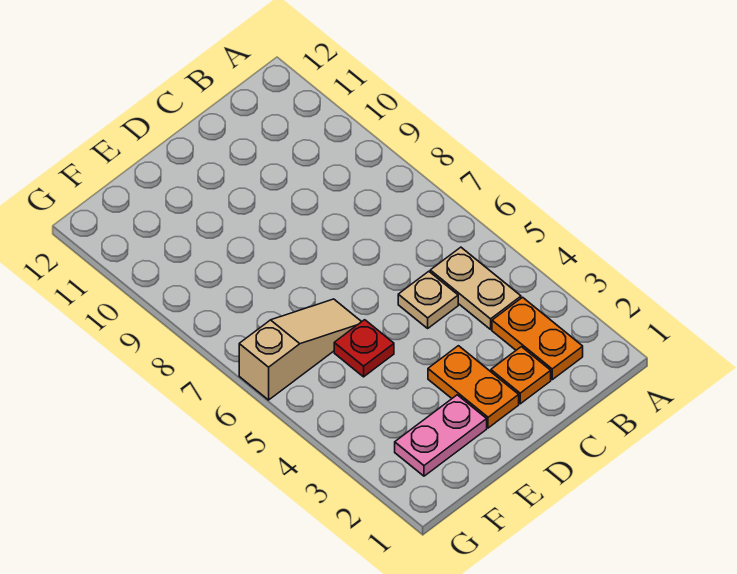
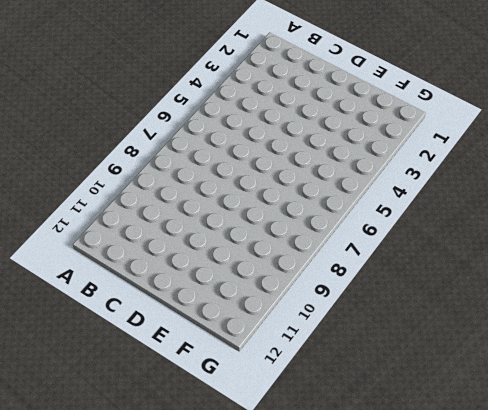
none -> orange 1x2 plate [492,297,583,380]
none -> tan 1x2 plate [430,247,521,329]

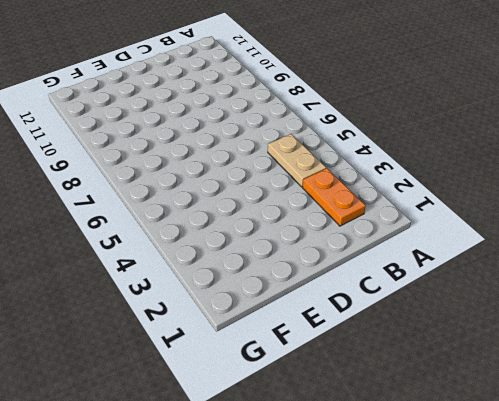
none -> orange 1x1 plate [491,347,551,404]
none -> tan 1x1 plate [398,271,458,328]

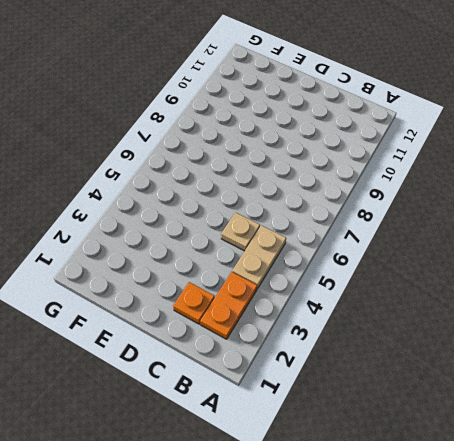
none -> orange 1x2 plate [428,346,519,428]
none -> pink 1x2 plate [395,395,487,476]

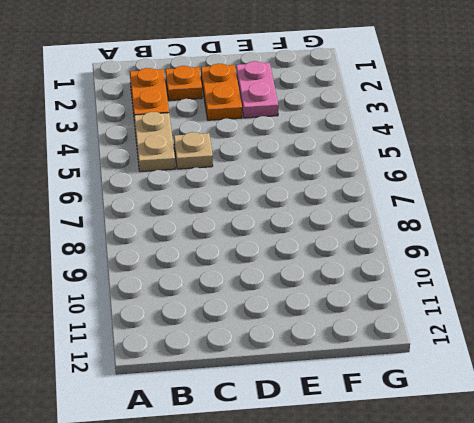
pink 1x2 plate [236,61,278,118] -> pink 1x2 plate turned to [395,395,487,476]
none -> red 1x1 plate [334,320,394,377]
none -> tan 1x3 slope [239,299,361,400]

